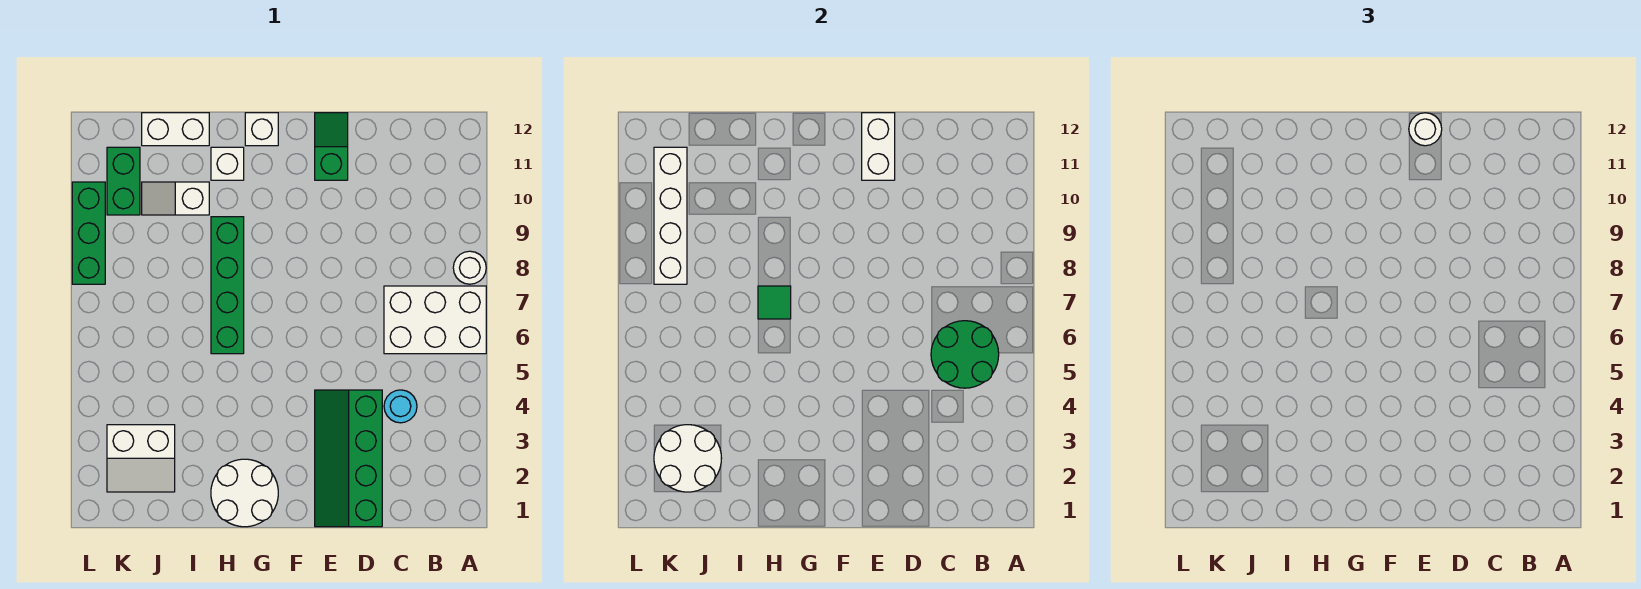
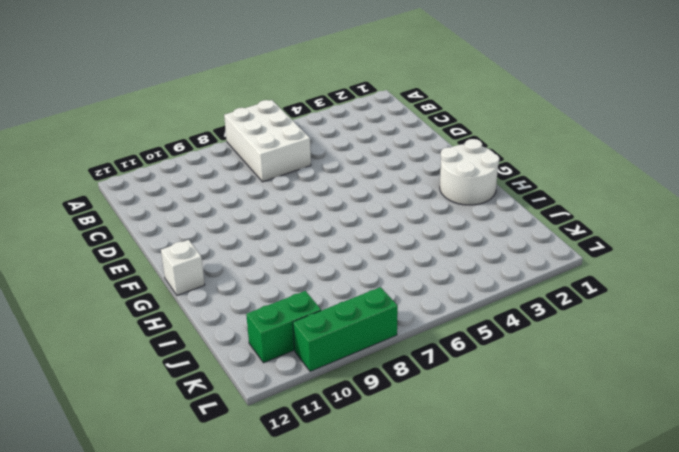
none -> white 1x1 round brick [453,251,486,284]
none -> cyan 1x1 round brick [384,390,417,423]
none -> green 2x4 slope [315,390,382,527]

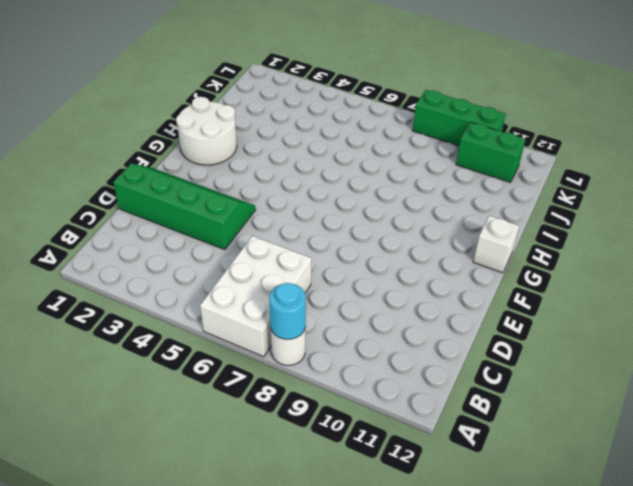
cyan 1x1 round brick [269,283,306,339] -> cyan 1x1 round brick moved to [384,390,417,423]
none -> green 1x2 slope [315,113,348,180]
none -> green 1x4 brick [211,217,244,354]
none -> white 1x1 brick [211,147,244,180]

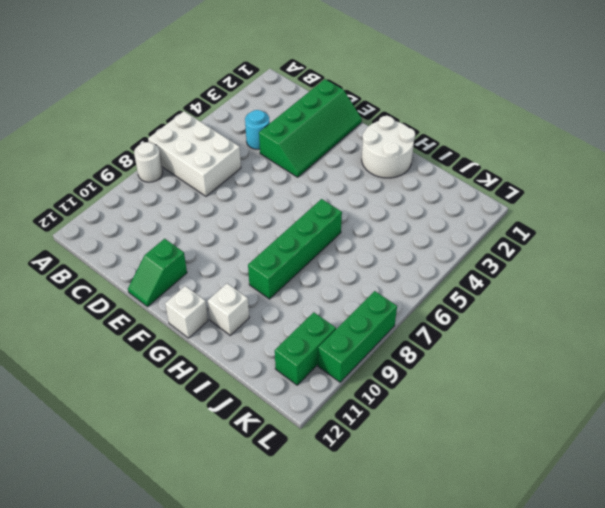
none -> white 1x2 slope [142,182,209,215]
none -> white 1x2 brick [142,113,209,146]
none -> white 2x2 slope [107,425,175,492]

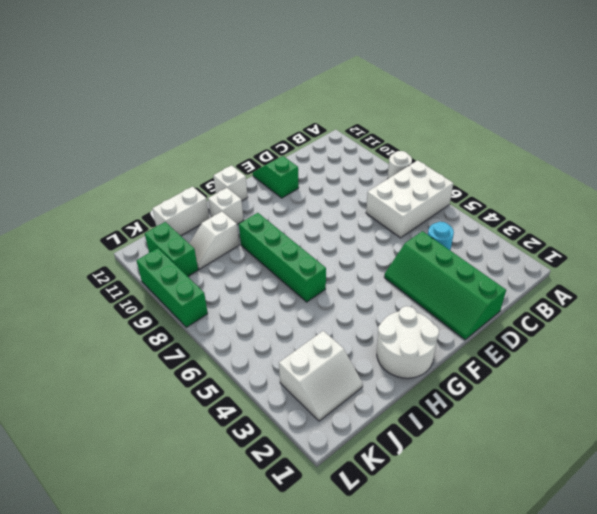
none -> green 2x2 round brick [931,321,999,388]
none -> white 1x2 brick [862,113,895,180]
none -> green 1x1 tile [758,286,791,319]

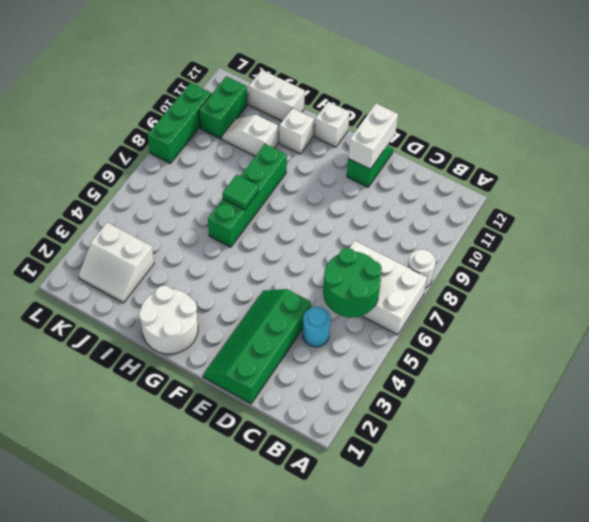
none -> white 2x2 round brick [654,425,722,492]
none -> white 1x4 brick [654,147,687,284]
none -> white 1x1 round brick [1409,113,1442,146]

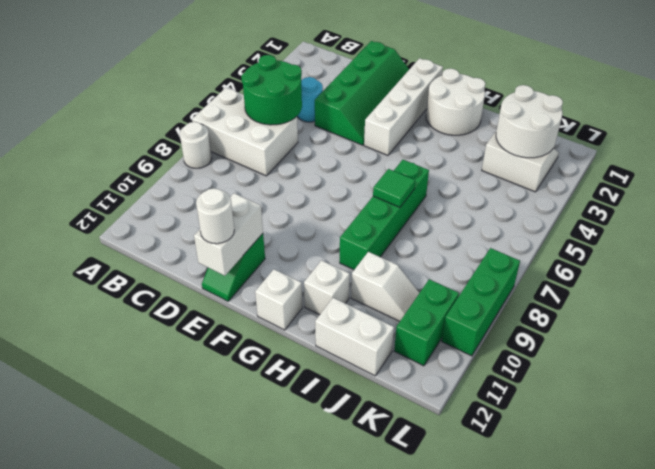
white 1x4 brick [364,58,443,155] -> white 1x4 brick moved to [654,147,687,284]

